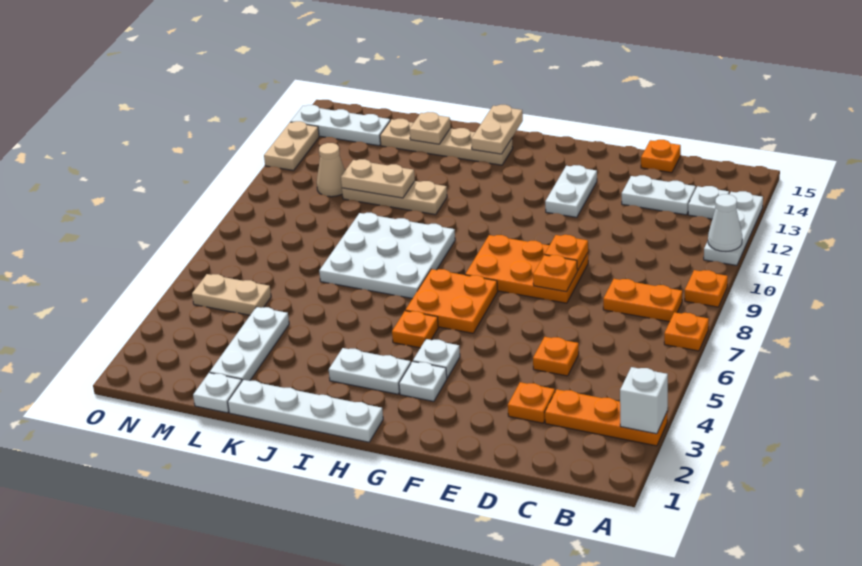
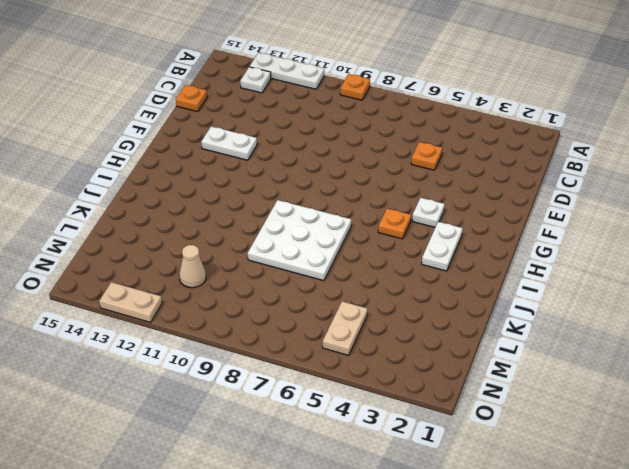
none -> orange 1x3 plate [545,389,667,446]
none -> orange 1x1 plate [664,312,709,351]
none -> orange 1x2 plate [603,279,682,322]
none -> white 1x2 plate [622,175,696,215]

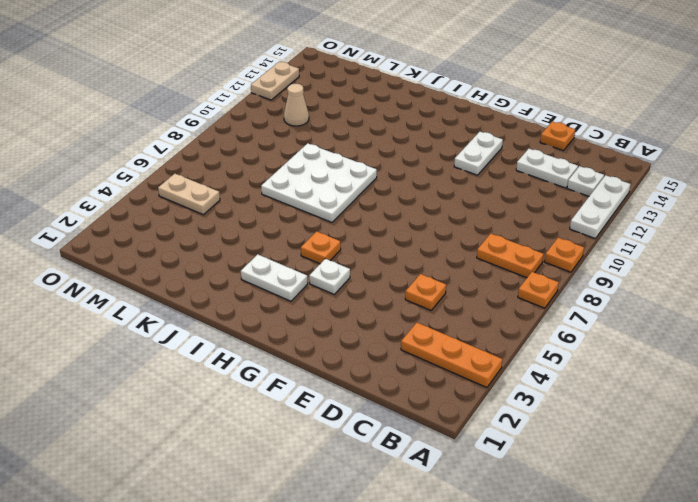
none -> orange 1x1 plate [508,382,555,423]
none -> orange 2x3 plate [465,235,588,303]
none -> white 1x1 plate [399,361,447,401]
none -> orange 2x2 plate [406,269,498,333]

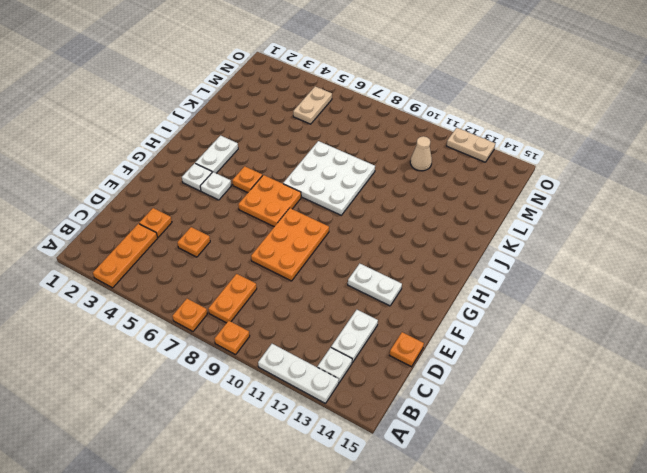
none -> white 1x4 plate [228,380,383,442]
none -> tan 1x4 plate [380,119,513,165]
none -> tan 1x3 plate [342,181,447,215]
none -> white 1x1 plate [193,373,242,413]

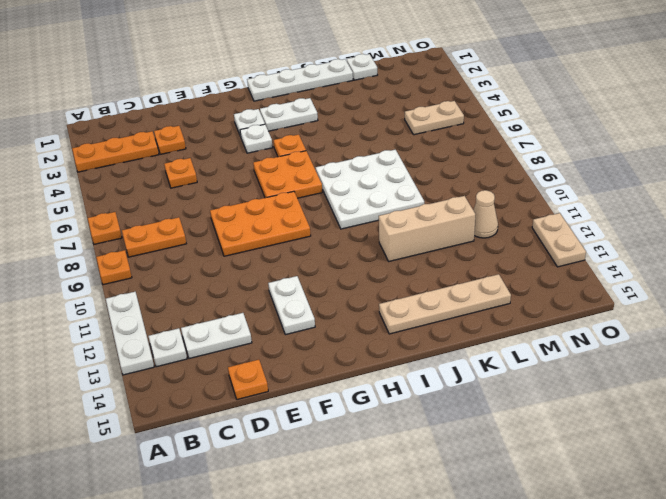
tan 1x3 brick [379,196,475,261] -> tan 1x3 plate [342,181,447,215]
none -> white 1x3 plate [210,307,289,381]
none -> white 1x3 plate [291,105,390,146]
none -> white 1x1 brick [620,367,668,434]
none -> white 1x1 cone [708,194,742,251]

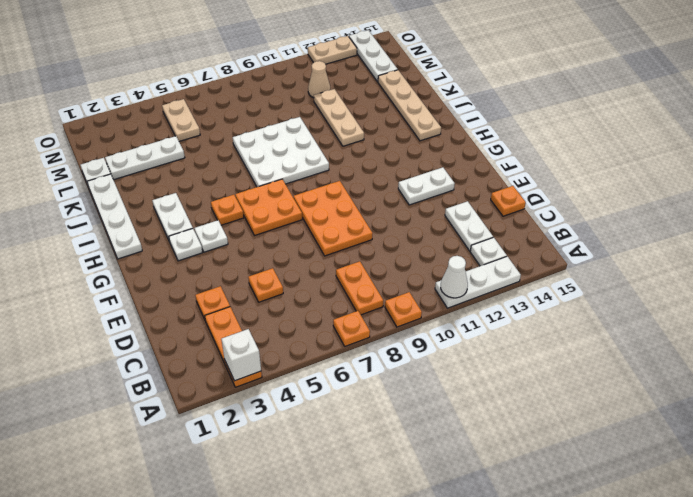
none -> orange 1x1 plate [533,255,577,292]
none -> orange 1x1 plate [545,235,588,271]
none -> tan 1x2 plate [471,105,523,154]
none -> tan 1x2 plate [341,159,415,198]

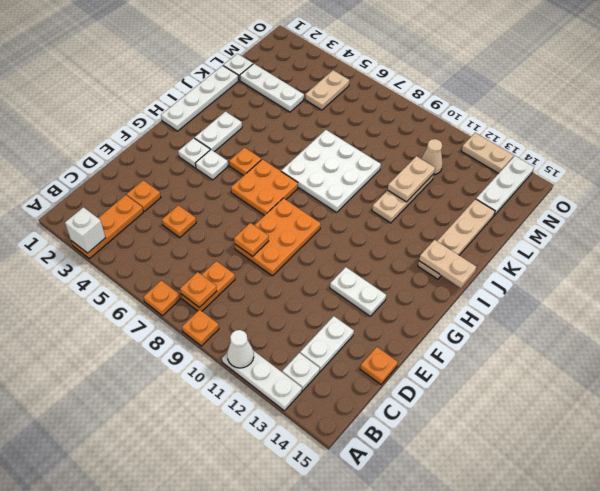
orange 1x1 plate [180,272,217,308] -> orange 1x1 plate moved to [545,235,588,271]
none -> tan 1x1 plate [409,112,450,144]

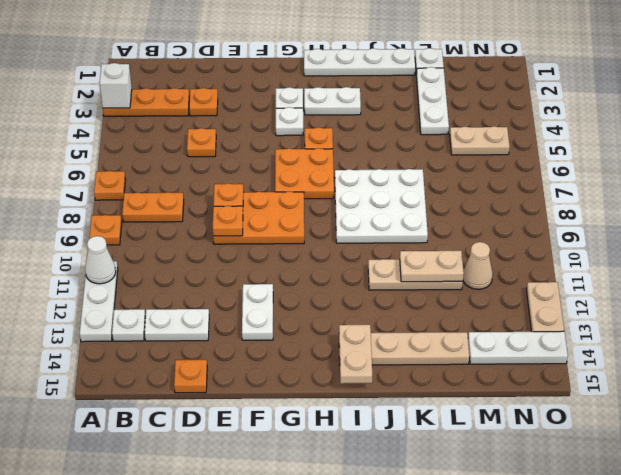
none -> tan 1x1 plate [409,112,450,144]

